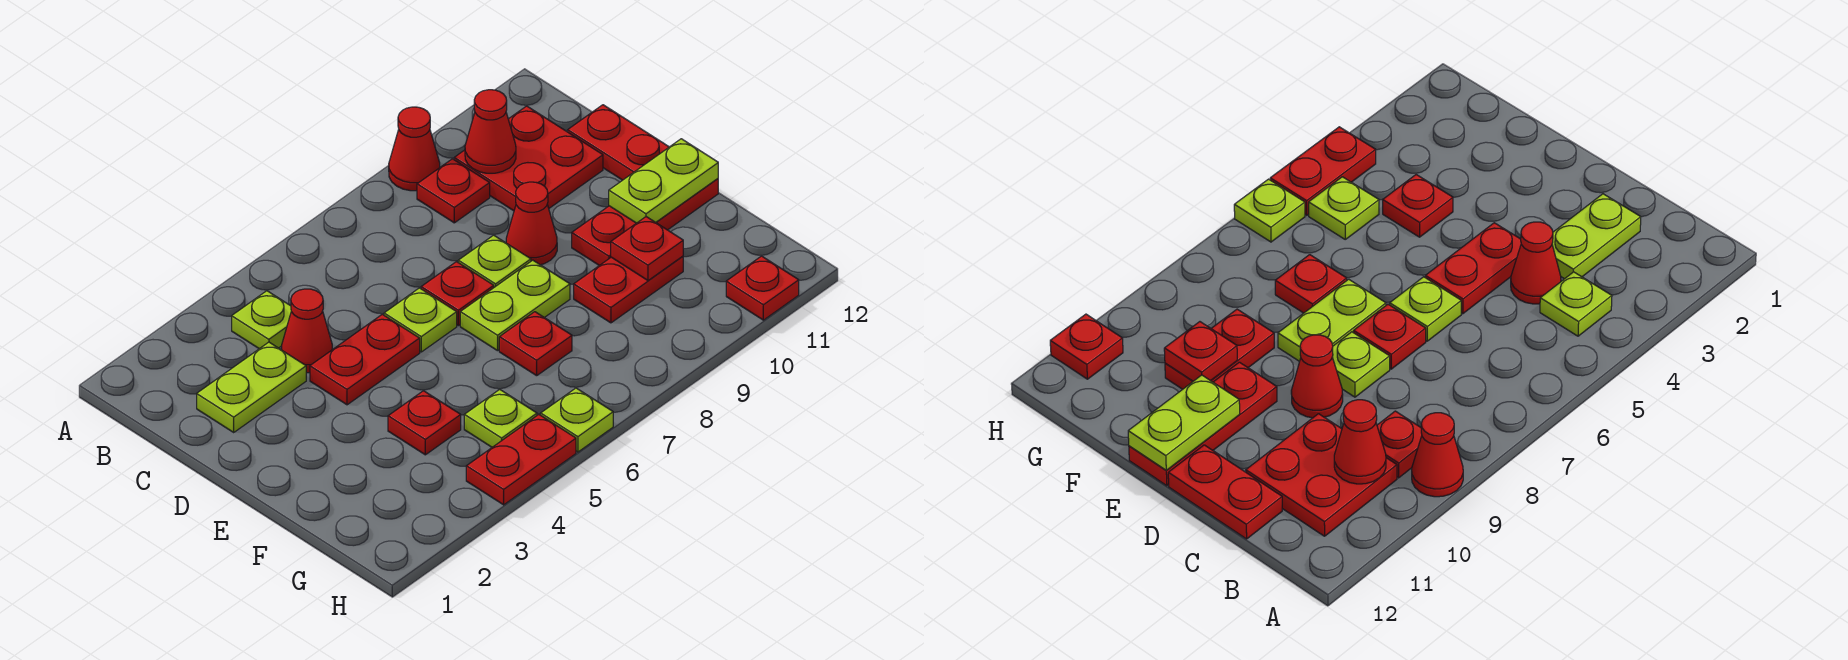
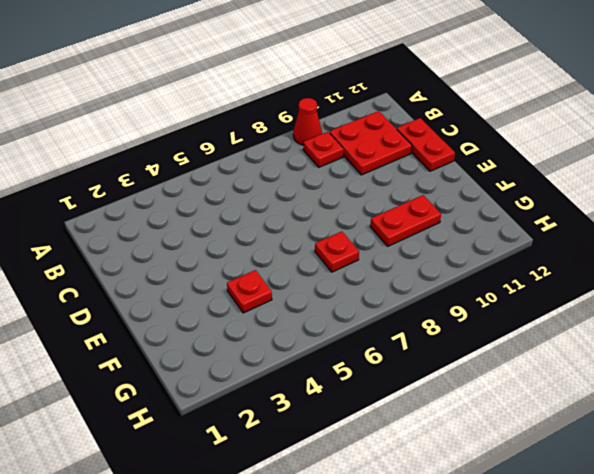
none -> lime 1x1 plate [232,291,291,349]
none -> lime 1x2 plate [197,342,306,432]
none -> red 1x1 cone [282,289,332,373]

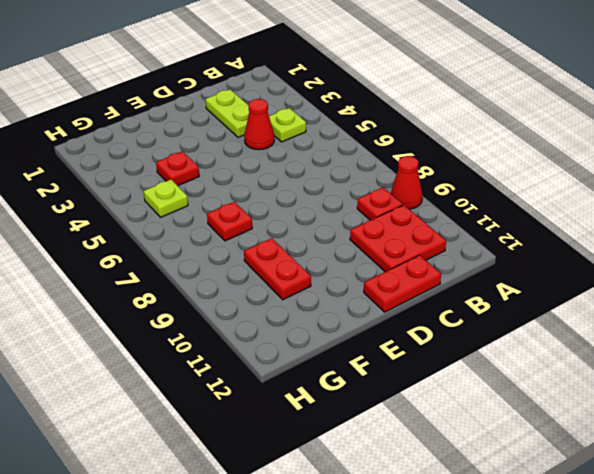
none -> red 1x2 plate [310,314,420,405]
none -> lime 1x1 plate [384,288,457,352]
none -> red 1x1 plate [421,262,494,326]

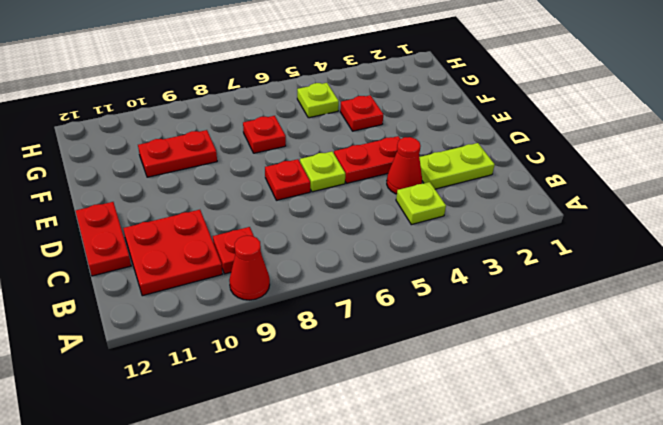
none -> lime 1x1 plate [458,235,531,287]
none -> red 1x1 cone [506,182,557,265]
none -> lime 1x2 plate [460,260,570,351]

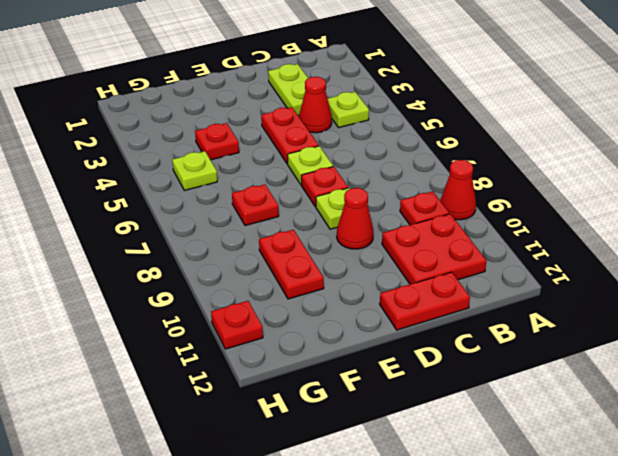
none -> lime 1x2 plate [460,260,570,351]
none -> red 1x3 plate [572,179,718,266]
none -> red 1x2 plate [466,415,576,505]

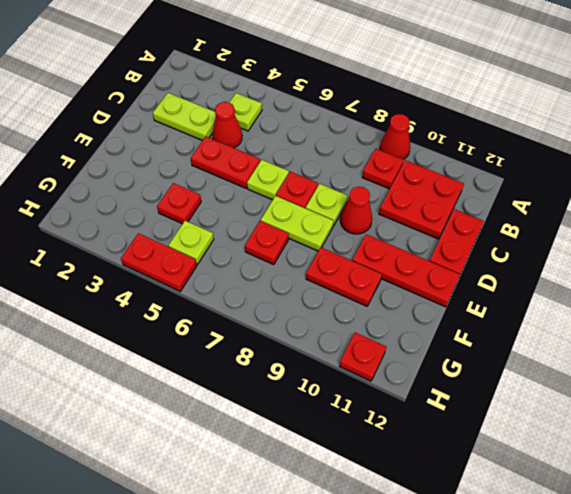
none -> lime 1x1 plate [541,388,613,452]
none -> red 1x1 cone [465,90,516,173]
none -> lime 1x2 plate [609,139,718,223]

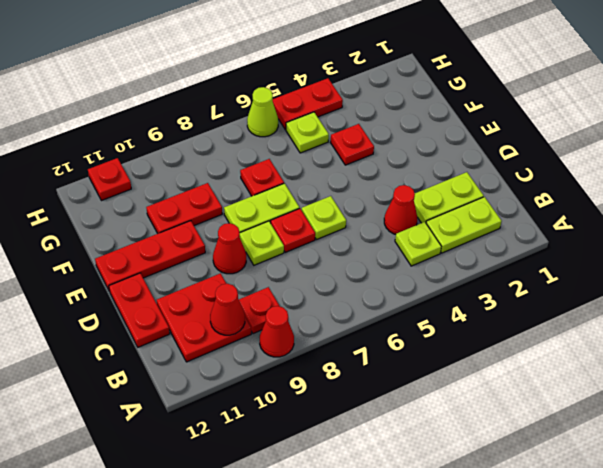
lime 1x2 plate [426,197,502,253] -> lime 1x2 plate moved to [609,139,718,223]
lime 1x1 cone [247,87,278,137] -> lime 1x1 plate [541,388,613,452]
none -> red 1x2 plate [310,314,420,405]
none -> red 1x1 plate [611,217,683,280]

